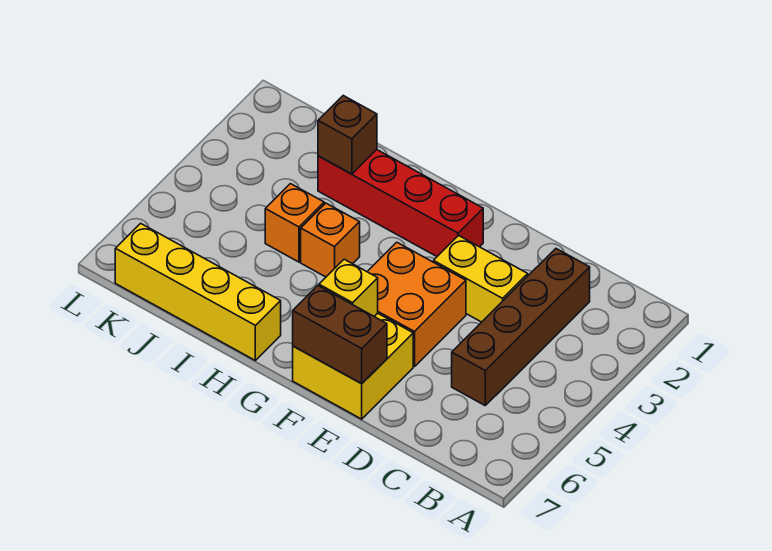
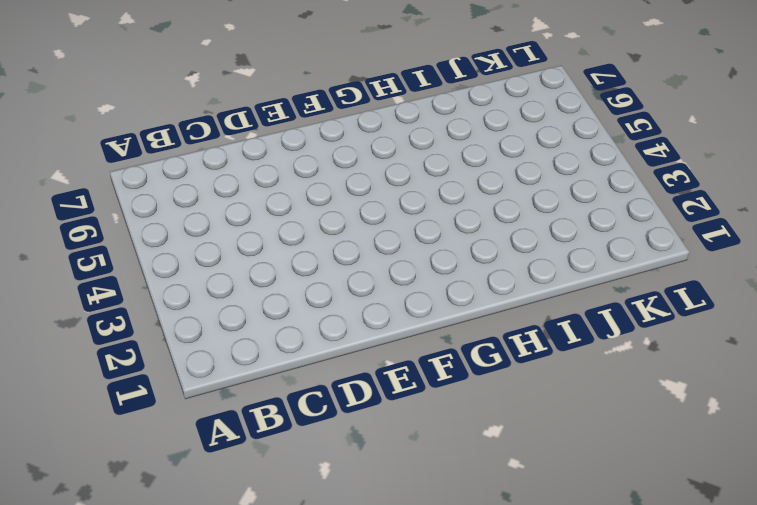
none -> brown 1x4 brick [452,249,590,405]
none -> yellow 1x2 brick [434,236,528,322]

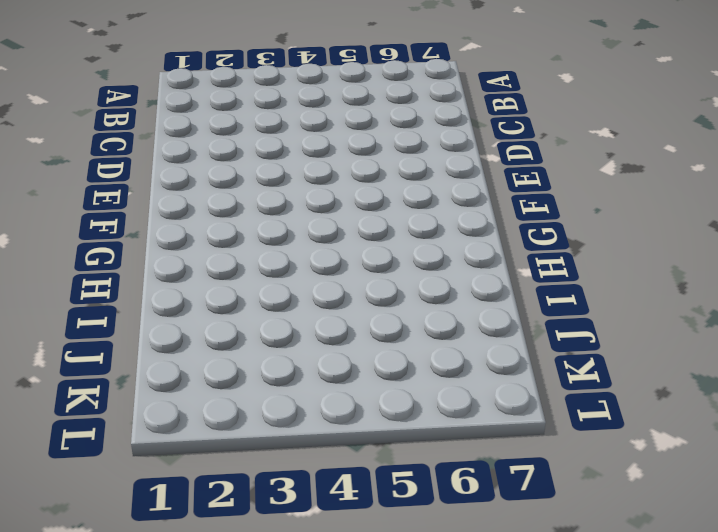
none -> brown 1x4 brick [452,249,590,405]
none -> yellow 1x2 brick [434,236,528,322]

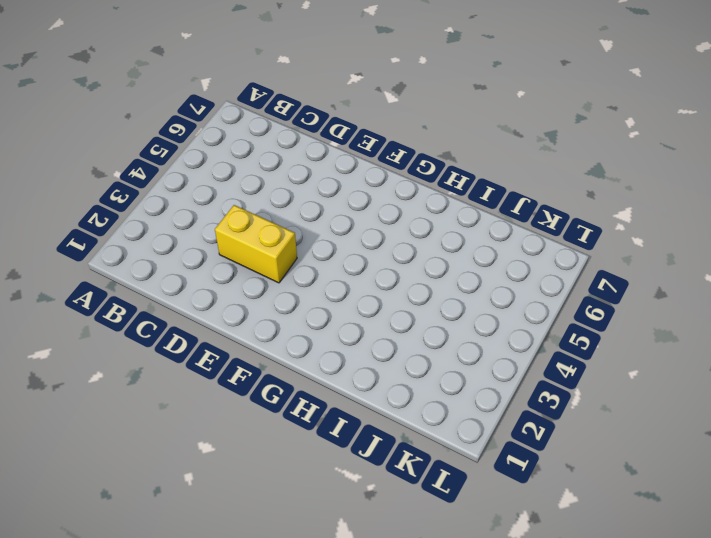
none -> brown 1x4 brick [452,249,590,405]
none -> orange 2x2 brick [367,242,466,367]

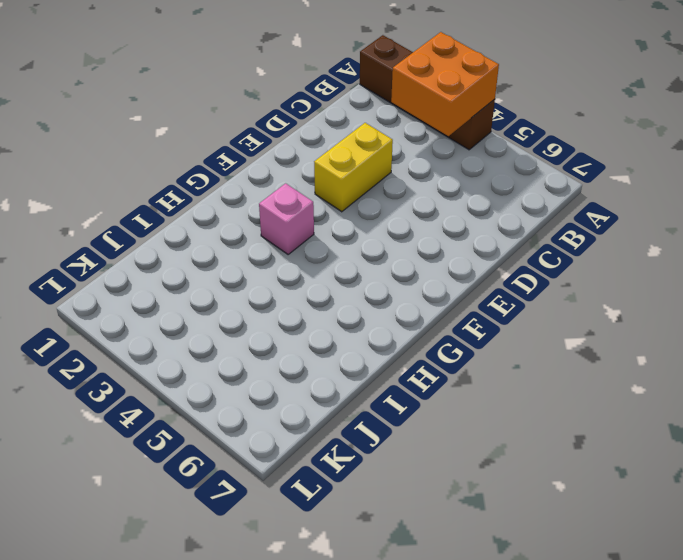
brown 1x4 brick [360,35,495,150] -> brown 1x4 brick moved to [452,249,590,405]
orange 2x2 brick [391,32,499,136] -> orange 2x2 brick moved to [367,242,466,367]
pink 1x1 brick [259,183,314,254] -> none
none -> yellow 2x2 brick [293,313,413,419]
none -> red 1x4 brick [318,150,483,256]

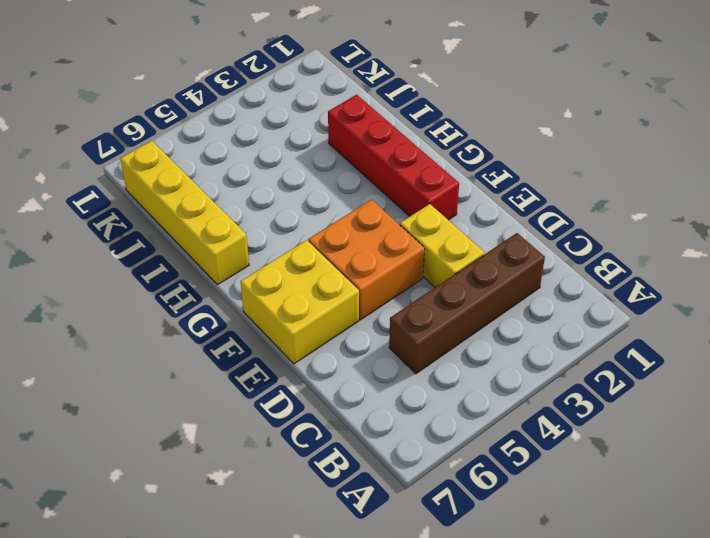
none -> orange 1x1 brick [301,203,360,277]
none -> orange 1x1 brick [265,184,324,262]

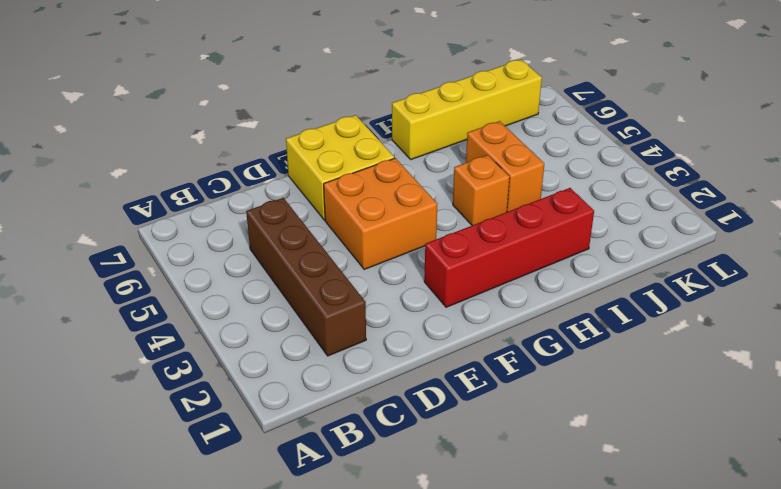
orange 1x2 brick [466,121,544,212] -> orange 1x1 brick [265,184,324,262]
none -> yellow 1x2 brick [434,236,528,322]
none -> brown 1x2 brick [293,286,387,384]

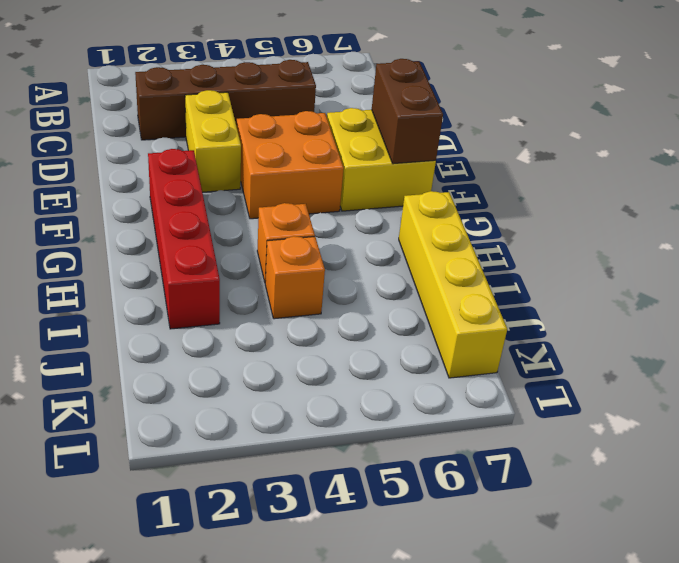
none -> yellow 1x1 brick [319,259,378,316]
none -> brown 1x1 brick [318,96,377,174]

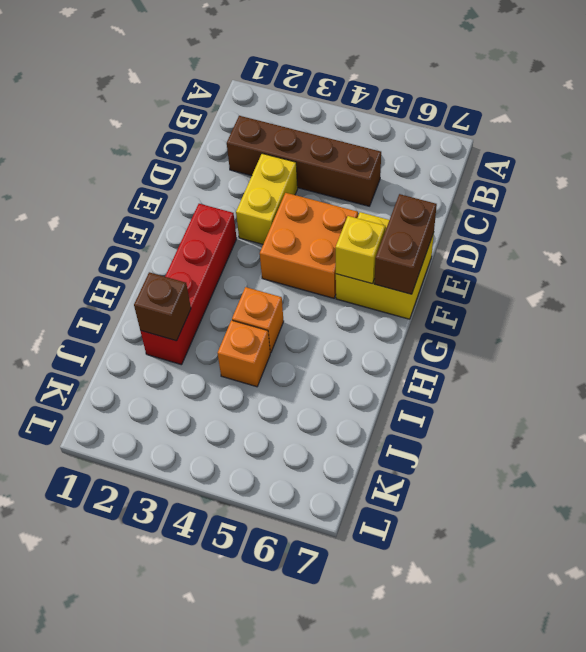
none -> yellow 1x4 brick [115,223,281,360]

